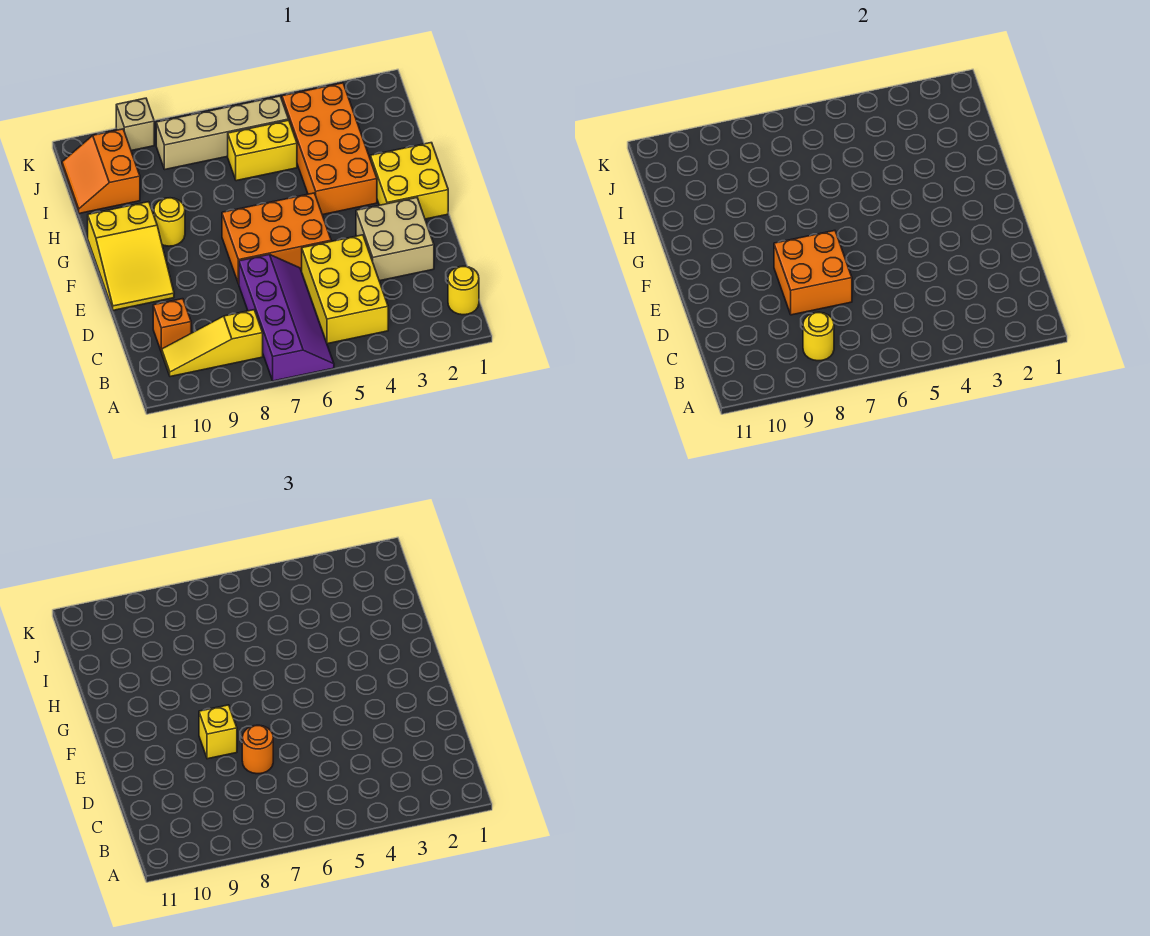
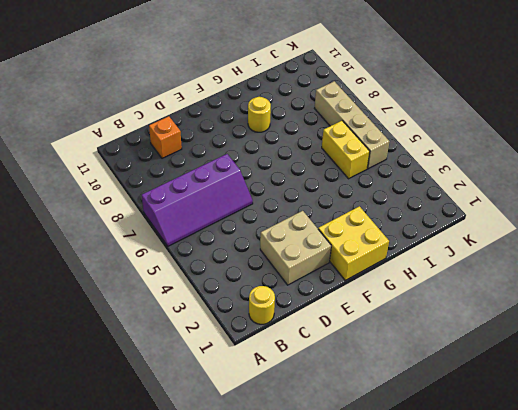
none -> yellow 2x3 brick [302,235,388,344]
none -> yellow 1x3 slope [162,310,263,377]
none -> orange 2x3 brick [222,193,331,284]

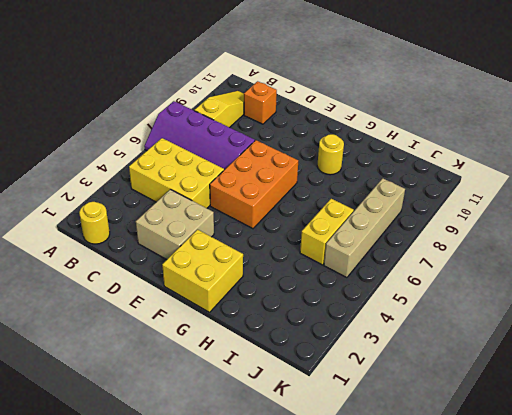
none -> yellow 2x3 slope [88,202,174,310]
none -> orange 2x4 brick [282,83,377,215]
none -> orange 2x2 slope [62,129,140,214]

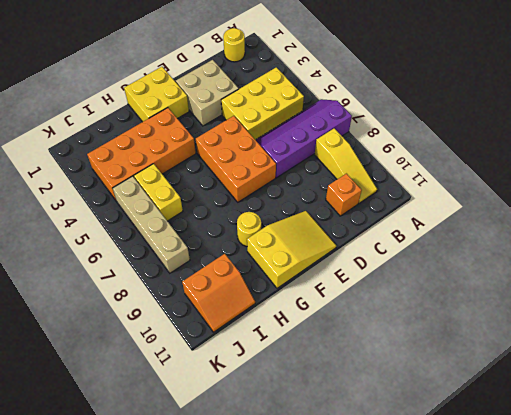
none -> tan 1x1 brick [116,98,154,151]
none -> yellow 1x1 round brick [803,312,834,361]
none -> orange 2x2 brick [774,230,852,315]

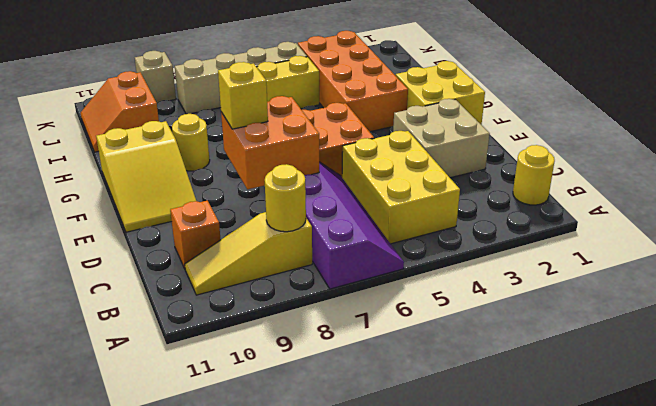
none -> orange 1x1 round brick [242,725,273,774]

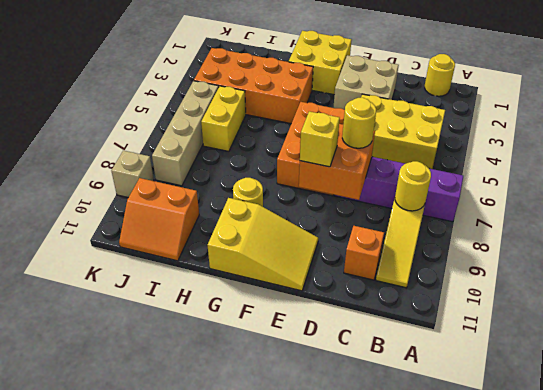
yellow 1x1 round brick [342,98,376,148] -> orange 1x1 round brick [242,725,273,774]

